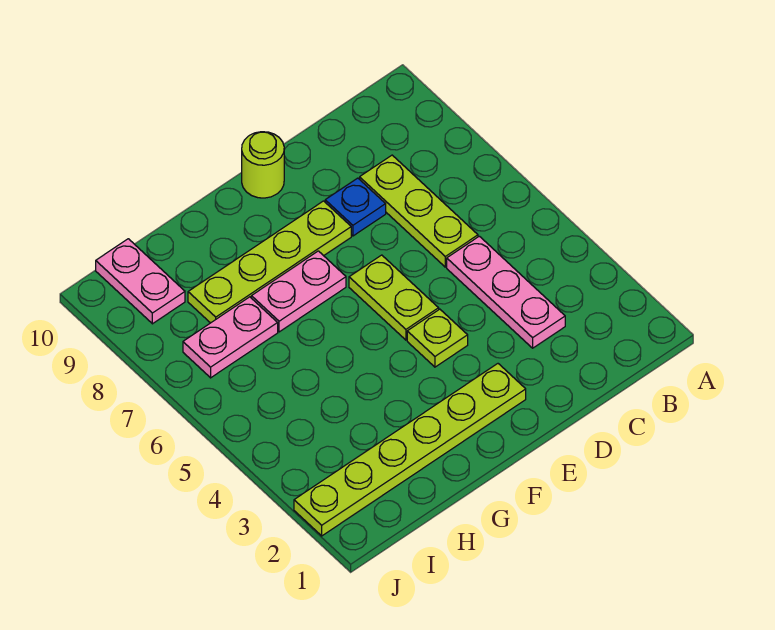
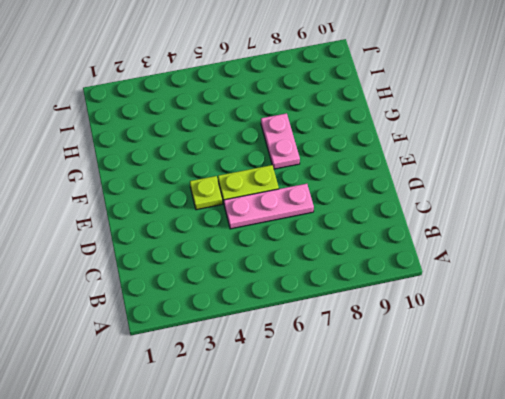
pink 1x3 plate [224,184,314,229] -> pink 1x3 plate moved to [447,236,565,348]
none -> lime 1x3 plate [360,155,478,267]
none -> blue 1x1 plate [325,178,386,236]

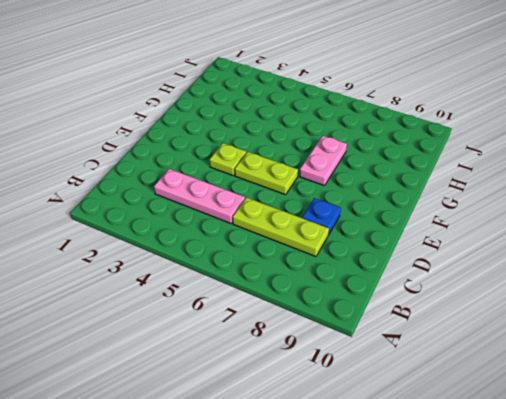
none -> lime 1x6 plate [294,364,526,536]
none -> lime 1x4 plate [188,201,351,323]

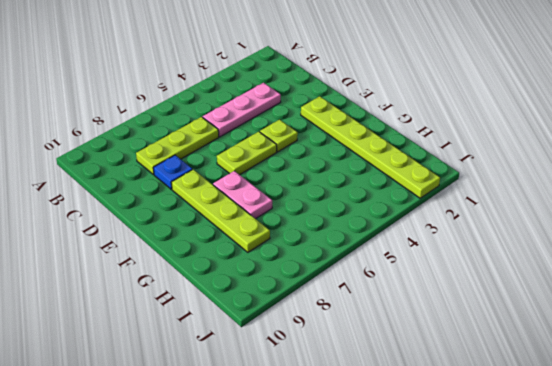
none -> lime 1x1 round brick [242,132,284,198]
none -> pink 1x2 plate [183,297,278,378]

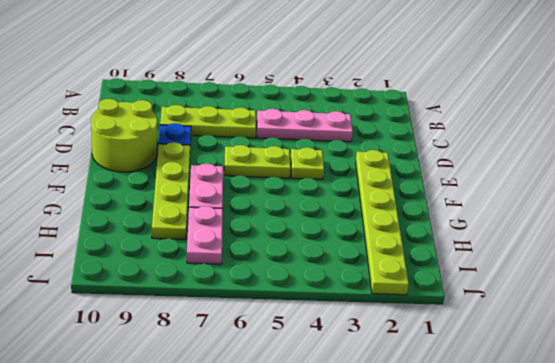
lime 2x2 round brick [91,99,157,172] -> lime 1x1 round brick [242,132,284,198]
none -> pink 1x2 plate [96,239,185,324]

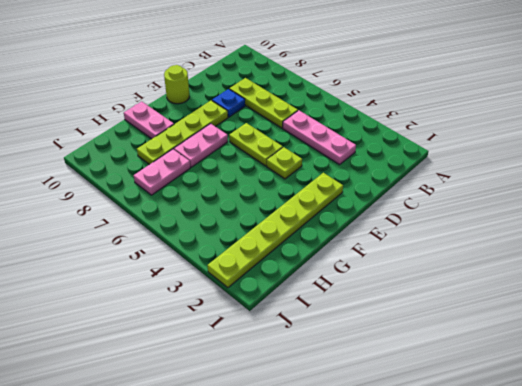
pink 1x2 plate [124,101,174,139] -> pink 1x2 plate moved to [96,239,185,324]

